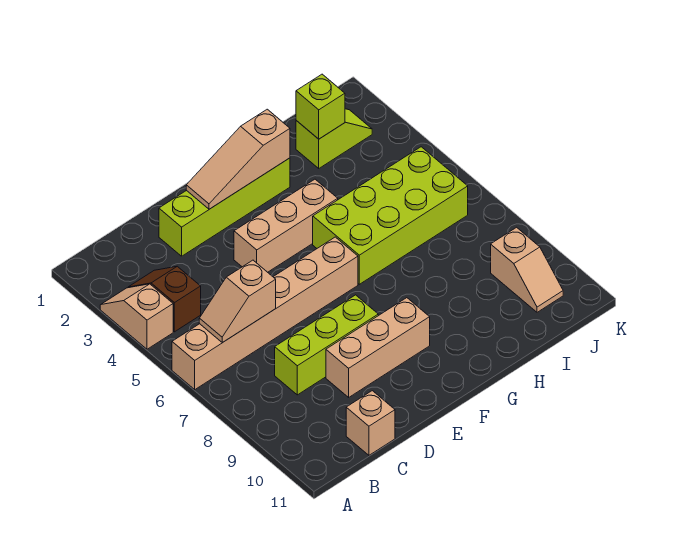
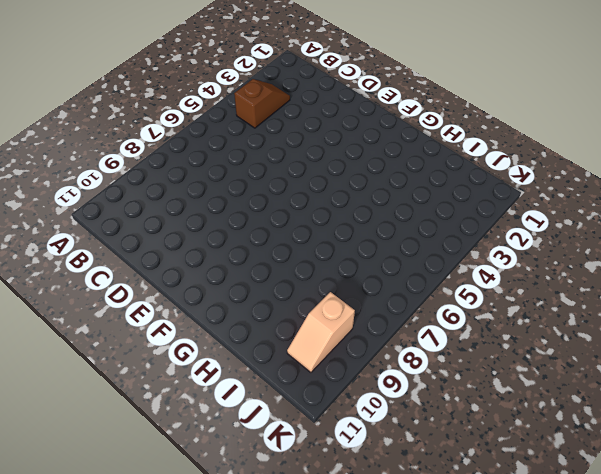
none -> tan 1x2 slope [100,284,173,349]
none -> tan 1x6 brick [172,237,358,390]
none -> lime 1x3 brick [275,295,378,395]

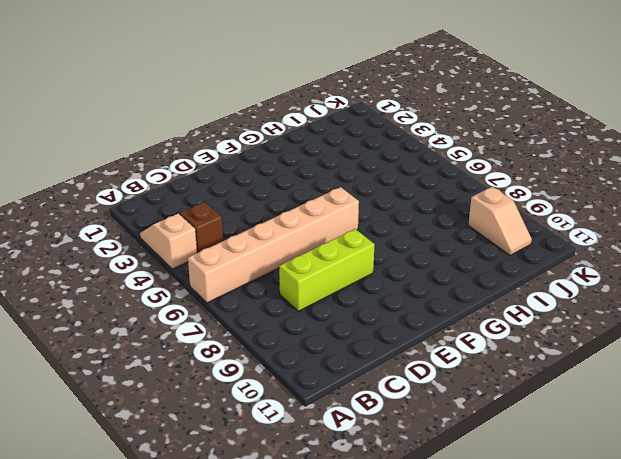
none -> tan 1x1 brick [346,391,395,455]
none -> lime 1x4 brick [159,158,290,256]
none -> tan 1x3 brick [326,298,430,397]

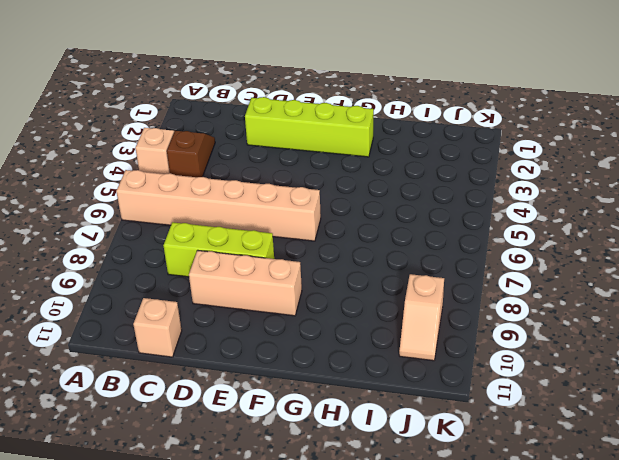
none -> tan 1x3 brick [234,179,338,272]
none -> lime 2x4 brick [313,147,468,284]
none -> lime 1x2 slope [296,109,372,168]

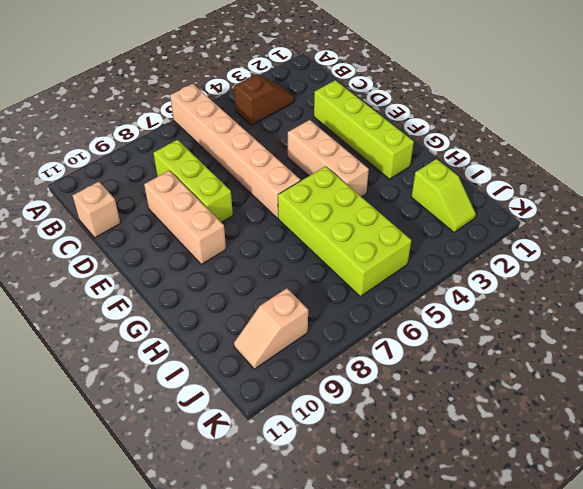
none -> tan 1x2 slope [100,284,173,349]
none -> tan 1x2 slope [199,260,276,343]
none -> tan 1x3 slope [186,109,290,209]

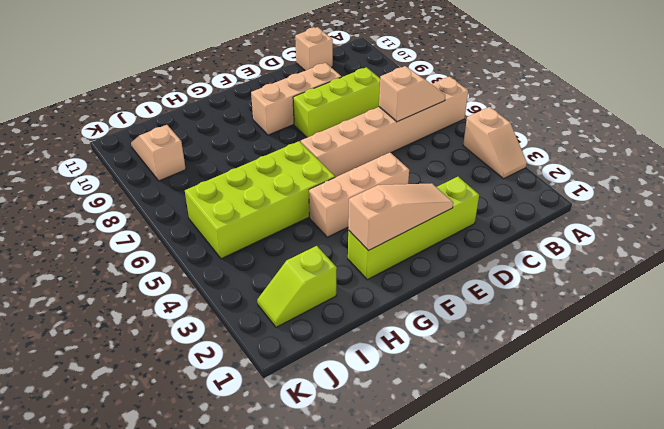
none -> brown 1x2 slope [128,266,201,332]
none -> lime 1x1 brick [296,74,345,139]

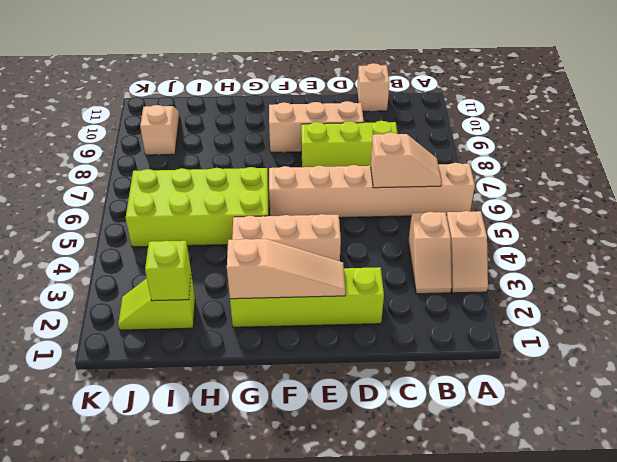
tan 1x2 slope [408,212,452,294] -> brown 1x2 slope [128,266,201,332]

